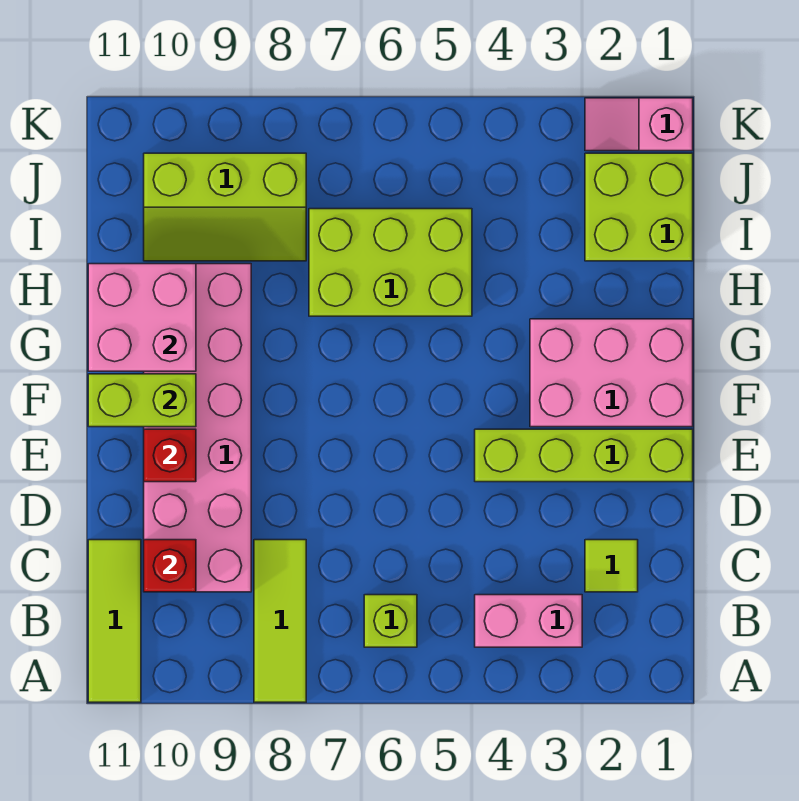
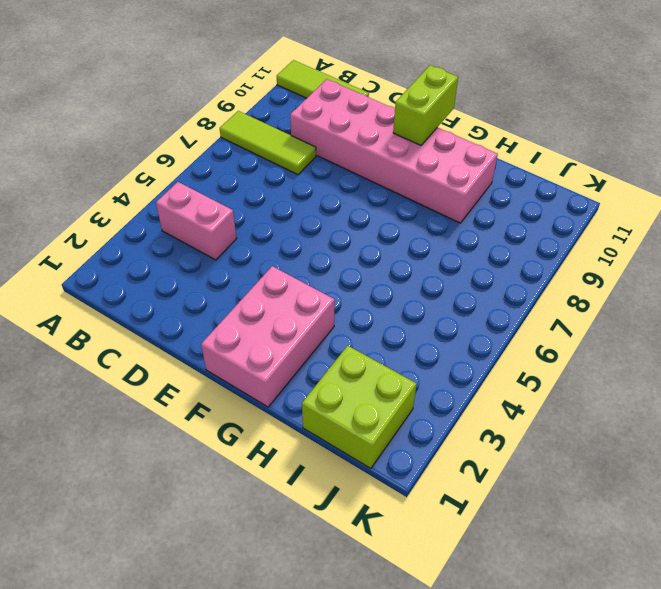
pink 1x2 brick [156,182,237,260] -> pink 1x2 brick turned to [475,595,582,647]
none -> lime 1x1 brick [364,595,417,647]
none -> lime 1x1 tile [585,540,638,592]
none -> lime 1x4 brick [475,429,693,482]

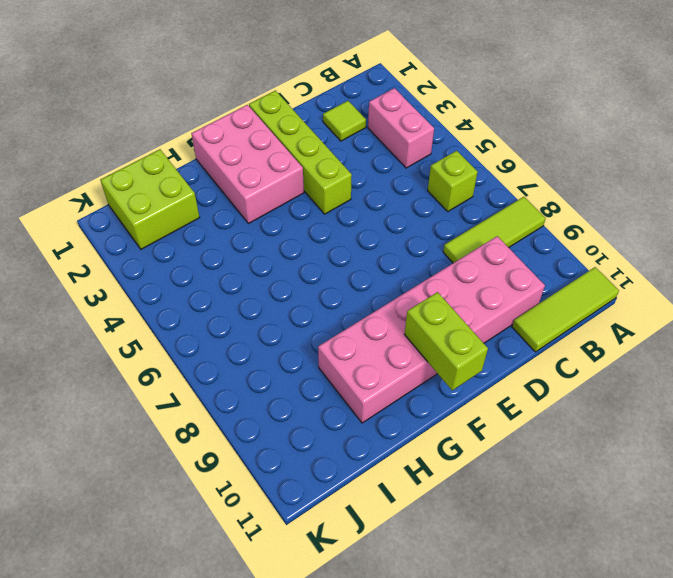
none -> lime 2x3 brick [309,209,472,316]
none -> lime 2x3 slope [144,153,306,261]
none -> pink 1x2 slope [585,98,693,151]

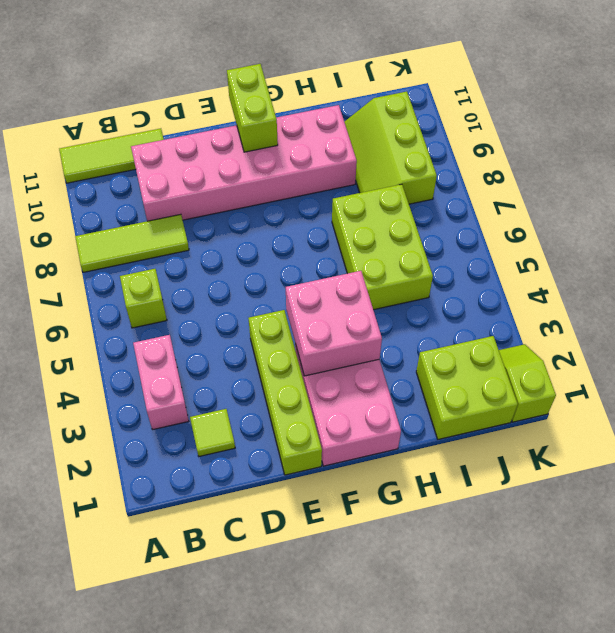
pink 2x2 brick [286,271,382,376] -> pink 2x2 brick moved to [88,264,196,371]
lime 1x2 slope [499,344,556,422] -> pink 1x2 slope [585,98,693,151]
none -> red 1x1 brick [144,540,196,592]
none -> red 1x1 brick [144,429,196,482]

